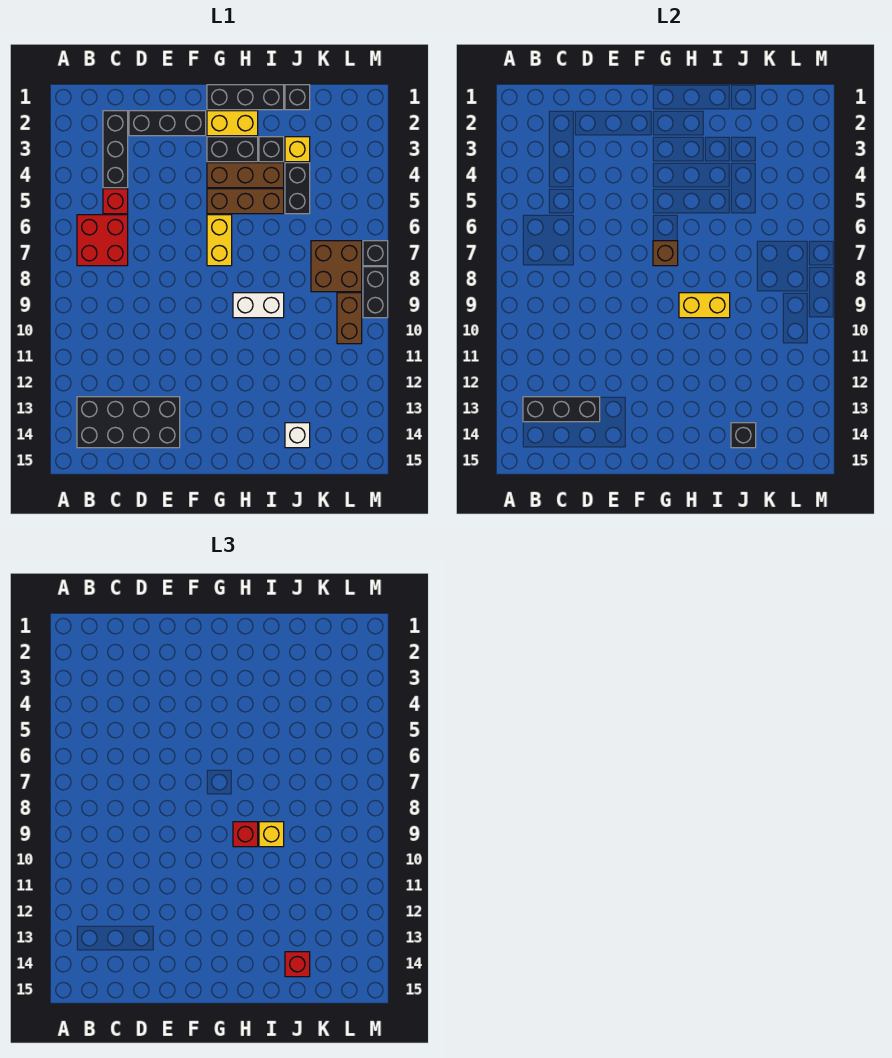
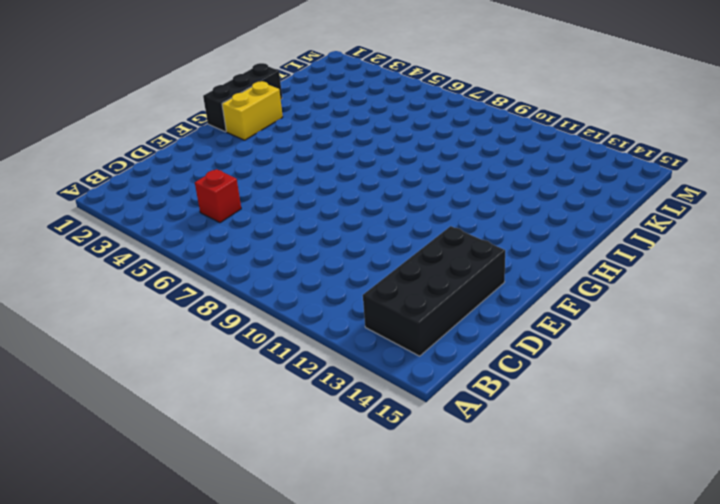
none -> red 2x2 brick [77,215,128,266]
none -> black 1x3 brick [103,111,128,188]
none -> black 1x3 brick [129,111,206,136]

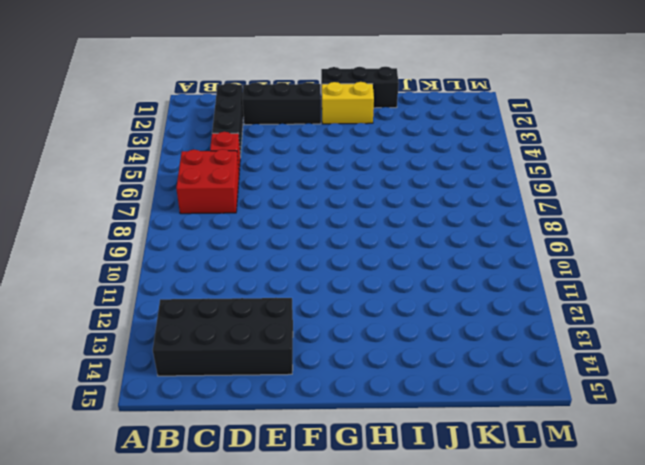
none -> black 1x2 brick [207,137,258,162]
none -> brown 1x3 brick [207,163,284,188]
none -> brown 1x3 brick [207,189,284,214]

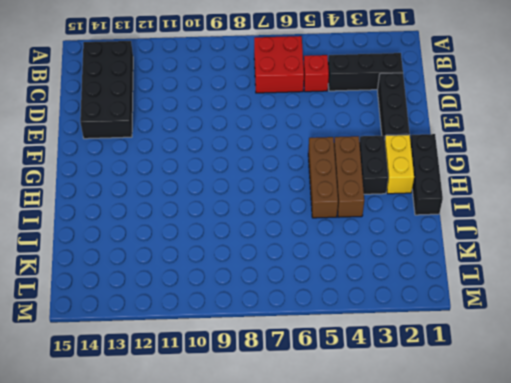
none -> yellow 1x2 brick [207,215,232,266]
none -> white 1x2 brick [233,293,284,318]
none -> black 1x1 brick [259,137,284,162]

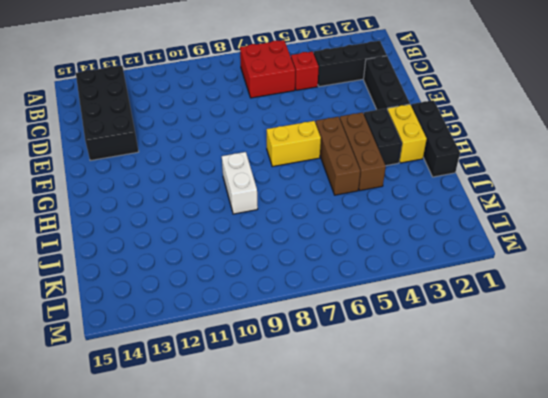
none -> black 1x1 brick [259,137,284,162]
none -> black 1x1 brick [285,85,310,110]
none -> yellow 1x1 brick [285,137,310,162]

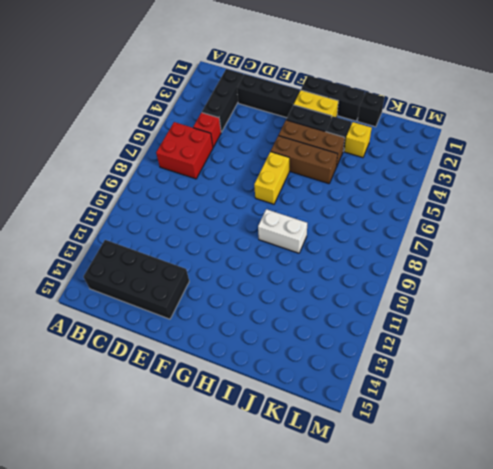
none -> black 1x2 brick [285,163,310,214]
none -> white 1x1 brick [285,423,310,448]
none -> brown 2x2 brick [311,241,362,292]

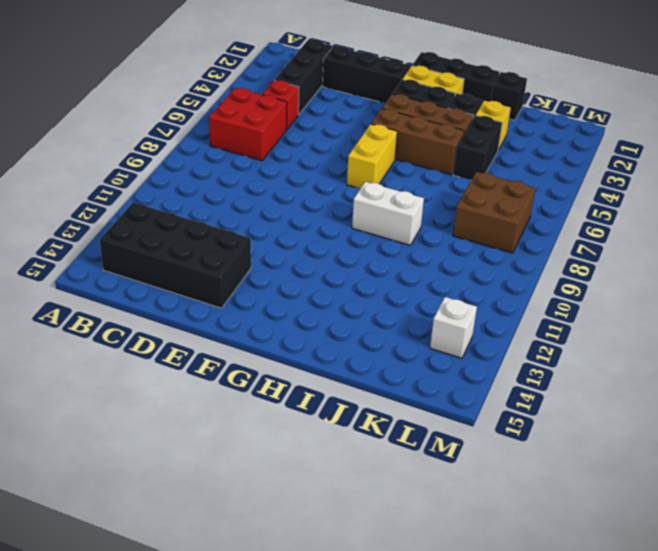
white 1x1 brick [430,297,477,358] -> white 1x1 brick moved to [285,423,310,448]
none -> brown 1x2 brick [337,293,362,344]
none -> black 1x1 brick [363,241,388,266]
none -> black 1x2 brick [363,267,388,318]

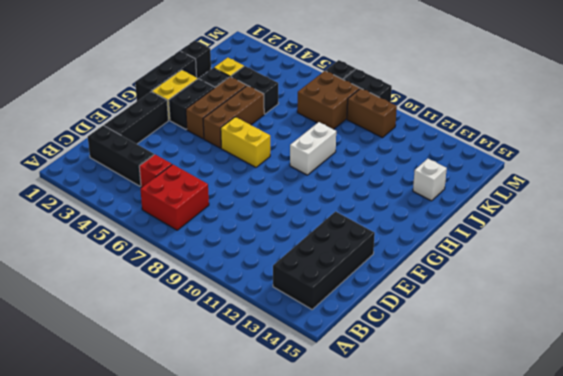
none -> black 1x3 brick [523,397,600,422]
none -> brown 1x1 brick [653,241,678,266]
none -> yellow 1x2 brick [679,293,730,318]

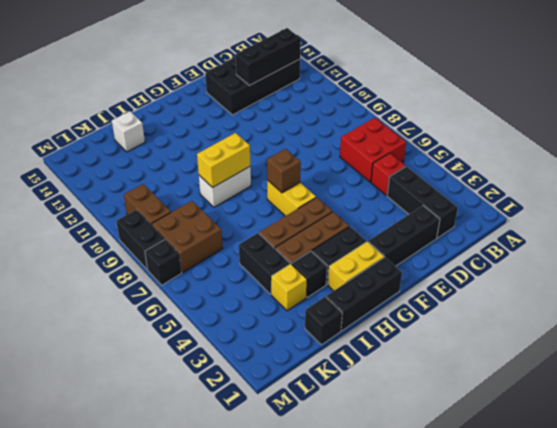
none -> black 1x1 brick [731,423,756,448]
none -> red 1x1 brick [233,822,258,847]
none -> yellow 1x1 brick [259,822,284,847]

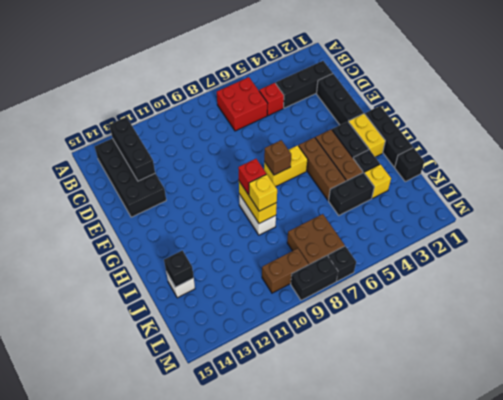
none -> red 1x1 brick [285,952,310,977]

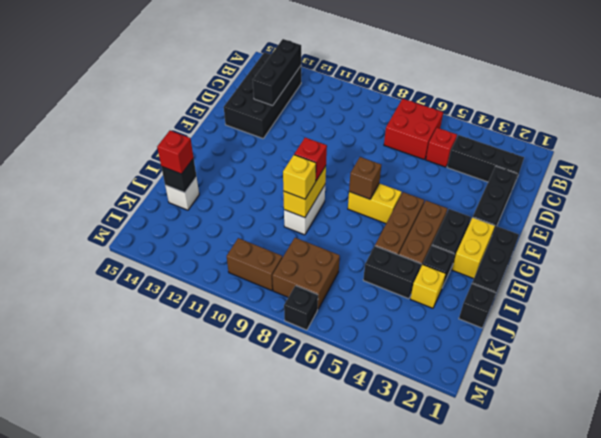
none -> black 1x2 brick [363,267,388,318]

